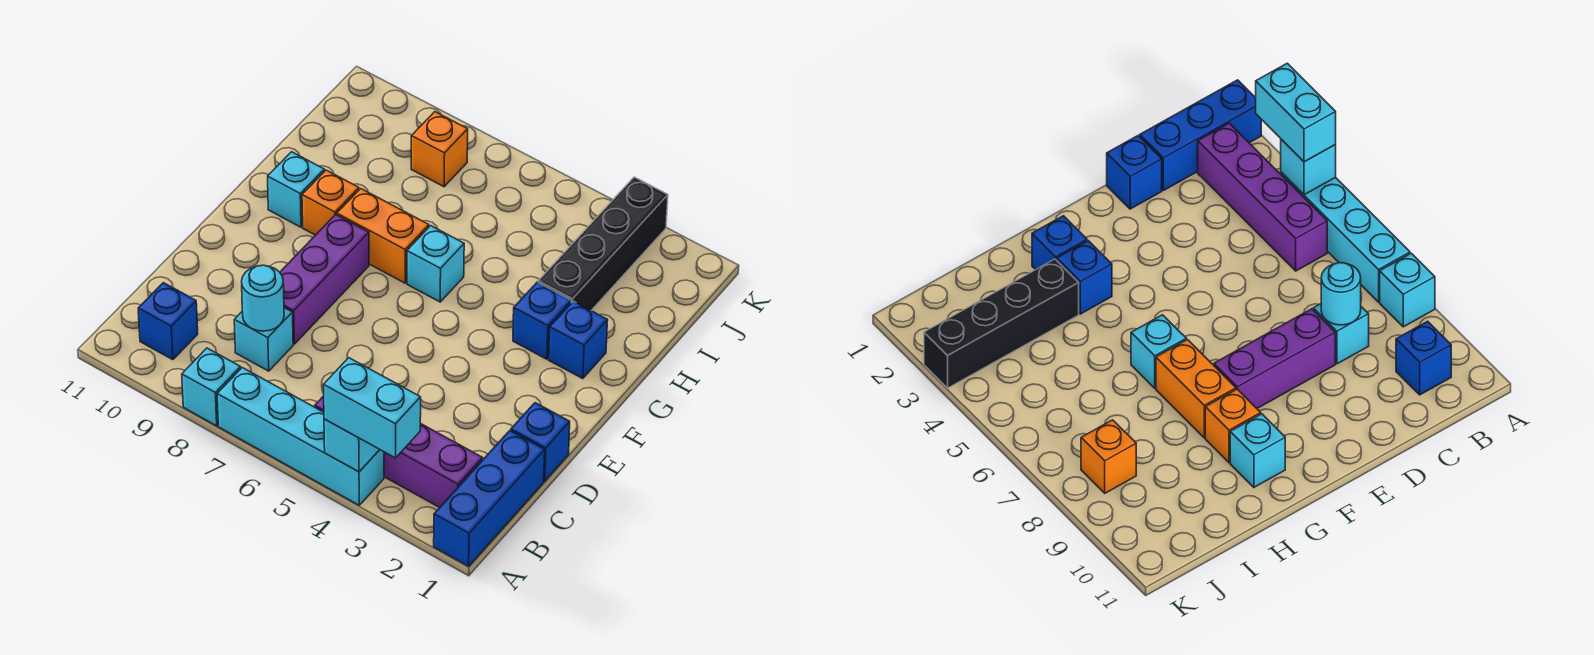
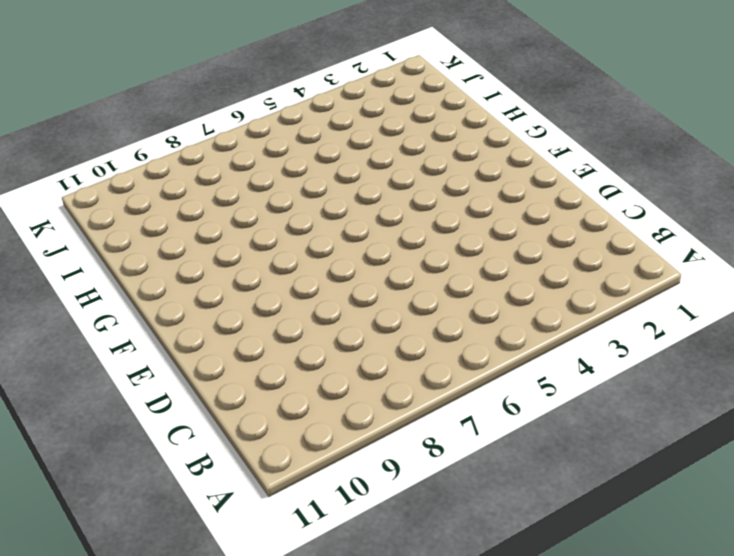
none -> blue 1x3 brick [434,431,545,566]
none -> cyan 1x4 brick [217,368,384,505]
none -> cyan 1x1 brick [182,348,241,426]

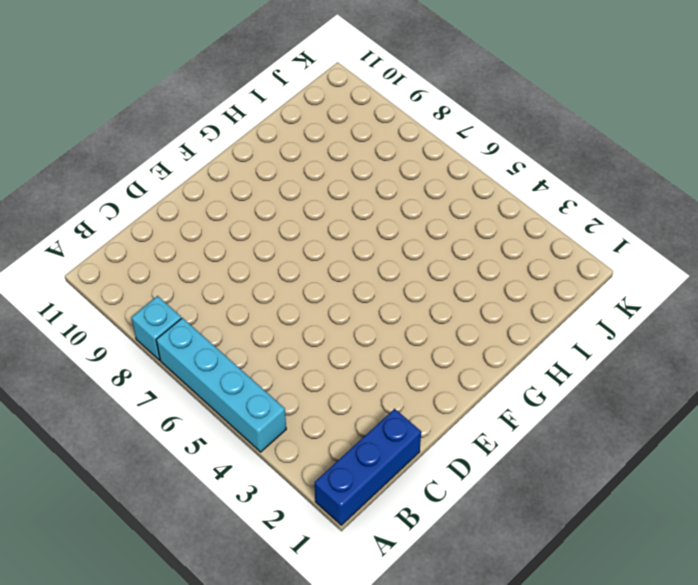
none -> purple 1x4 brick [315,396,483,508]
none -> blue 1x1 brick [138,283,198,360]
none -> cyan 1x1 brick [234,308,293,371]

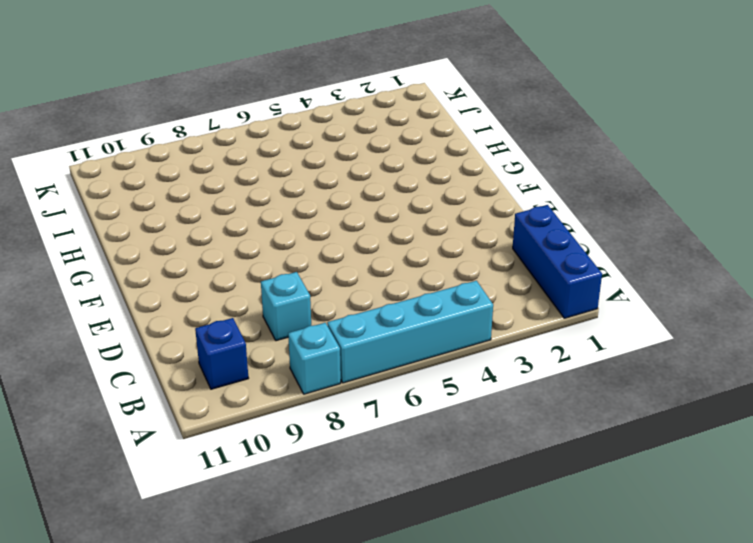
none -> purple 1x4 brick [315,396,483,508]
none -> blue 1x1 brick [511,403,570,481]
none -> purple 1x3 brick [280,215,369,344]

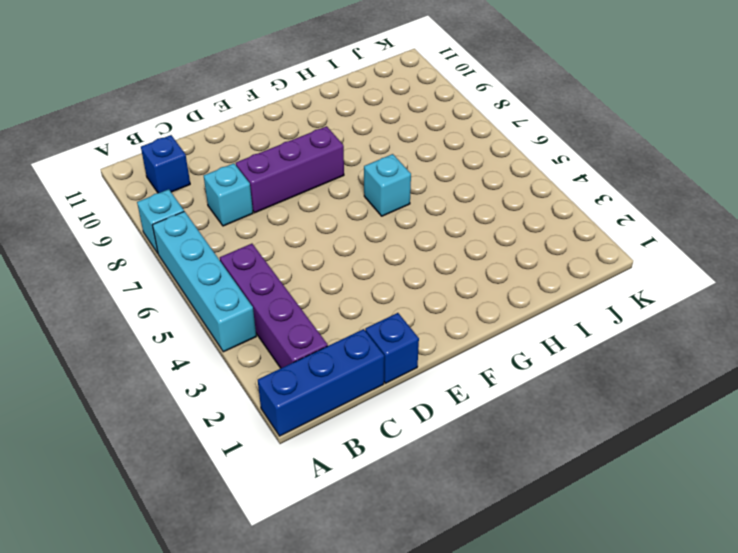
none -> blue 1x1 brick [549,301,608,379]
none -> blue 1x1 brick [513,282,571,359]
none -> orange 1x2 brick [337,189,429,283]

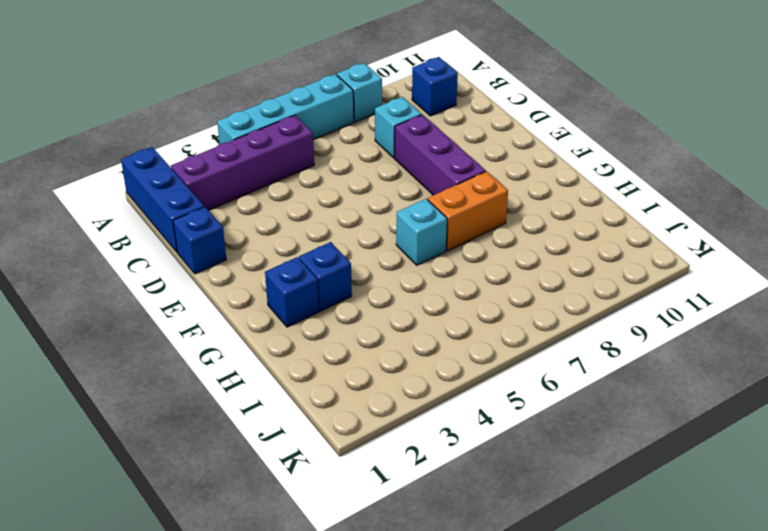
none -> orange 1x1 brick [302,170,359,235]
none -> cyan 1x1 brick [268,152,324,227]
none -> black 1x4 brick [538,177,668,310]

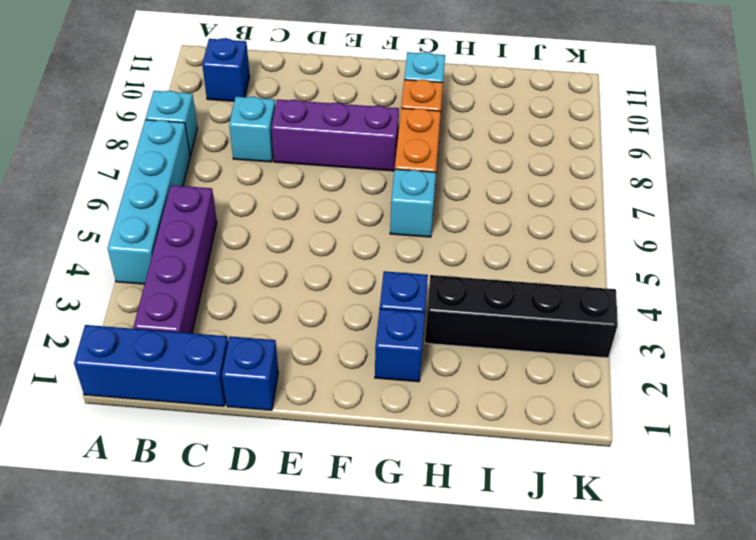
none -> orange 1x1 brick [411,112,468,187]
none -> cyan 1x1 brick [324,419,380,472]
none -> cyan 1x1 round brick [242,265,284,331]

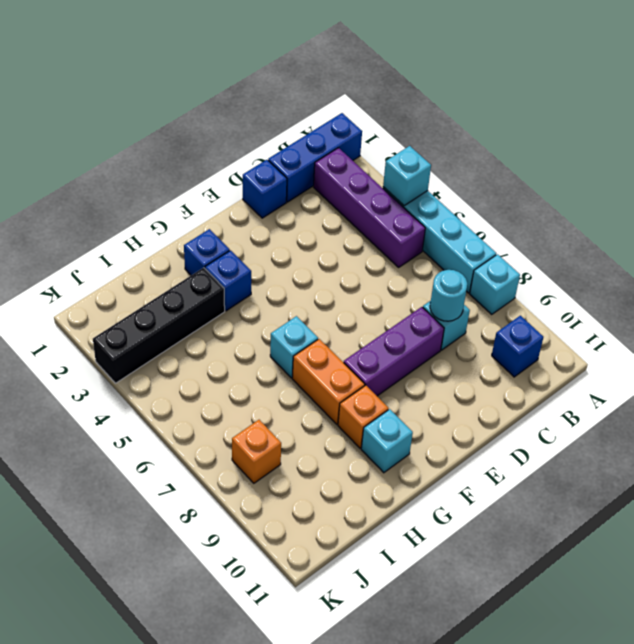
none -> cyan 1x2 brick [324,358,421,458]

